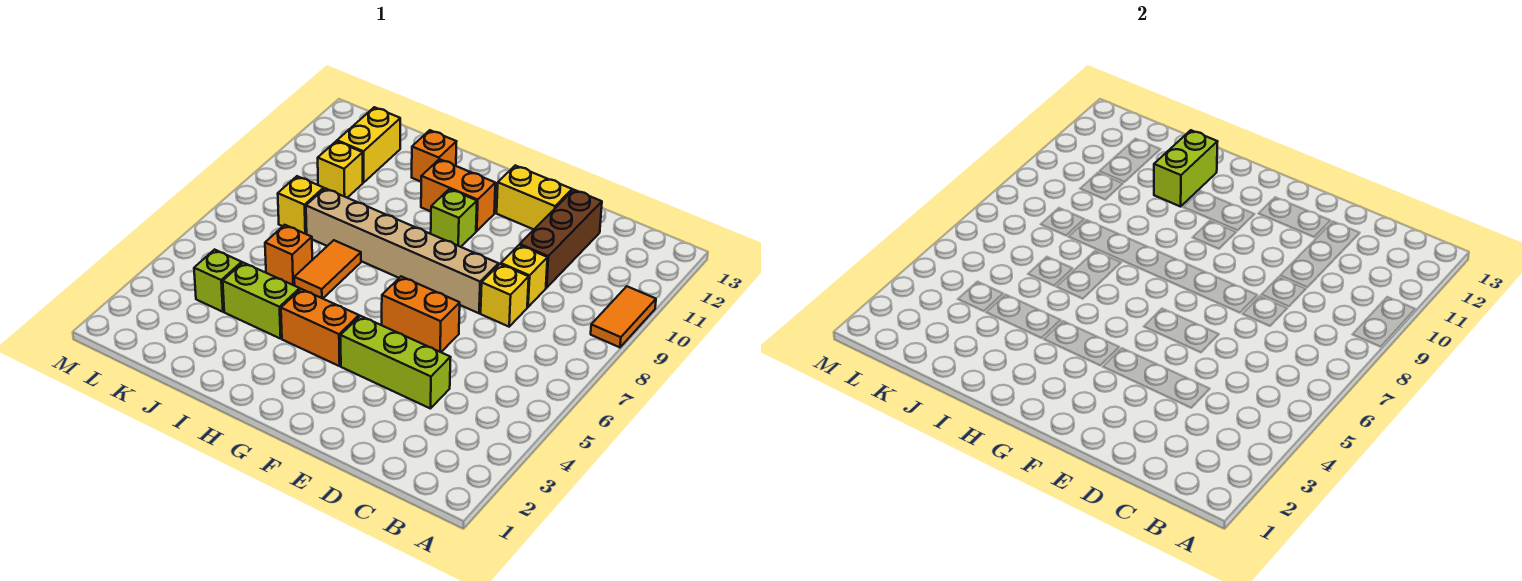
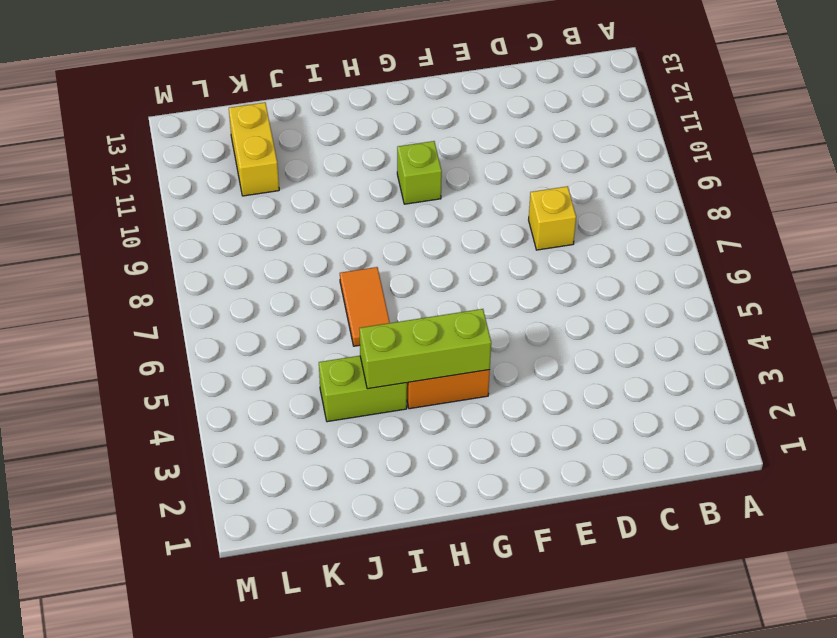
lime 1x3 brick [359,309,491,389] -> lime 1x3 brick moved to [341,316,451,409]
none -> orange 1x2 tile [591,286,656,347]
none -> yellow 1x1 brick [501,245,547,307]
none -> brown 1x3 brick [520,190,602,288]

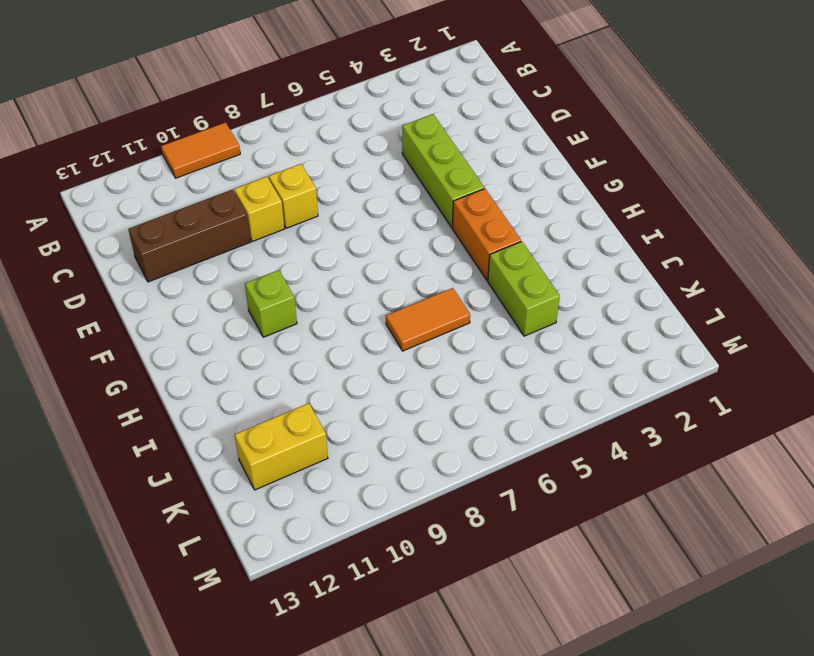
none -> orange 1x2 brick [382,276,460,352]
none -> tan 1x6 brick [306,188,498,313]
none -> yellow 1x2 brick [497,166,572,229]

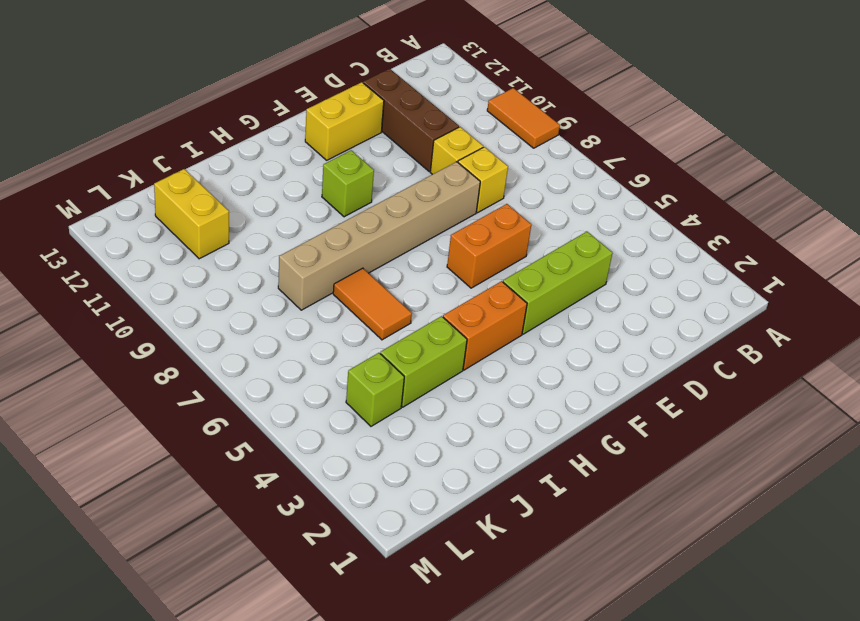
none -> orange 1x2 brick [421,159,495,231]
none -> orange 1x1 brick [412,130,457,182]
none -> orange 1x1 brick [265,225,312,285]

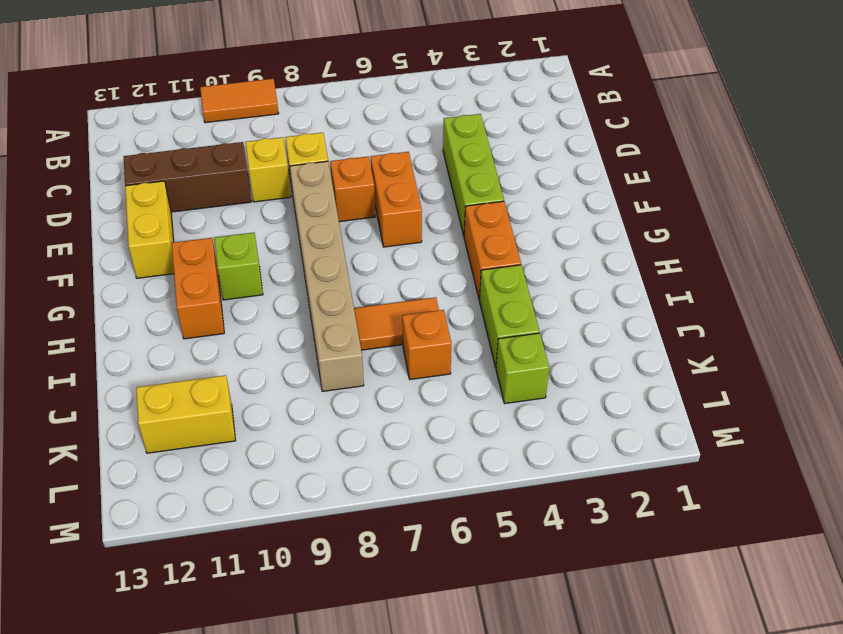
orange 1x1 brick [330,157,376,222] -> orange 1x1 brick moved to [412,130,457,182]
none -> yellow 1x1 brick [278,176,324,234]
none -> yellow 1x1 brick [318,141,363,198]
none -> lime 1x2 brick [1154,130,1218,207]

